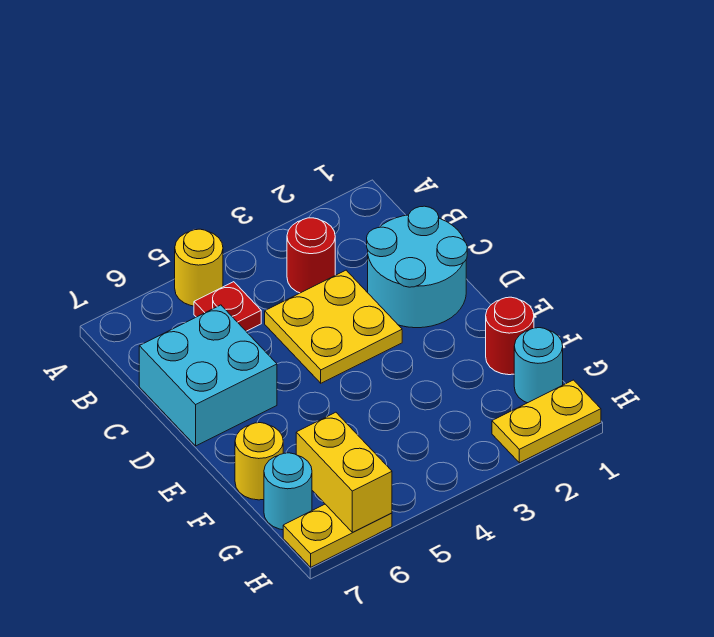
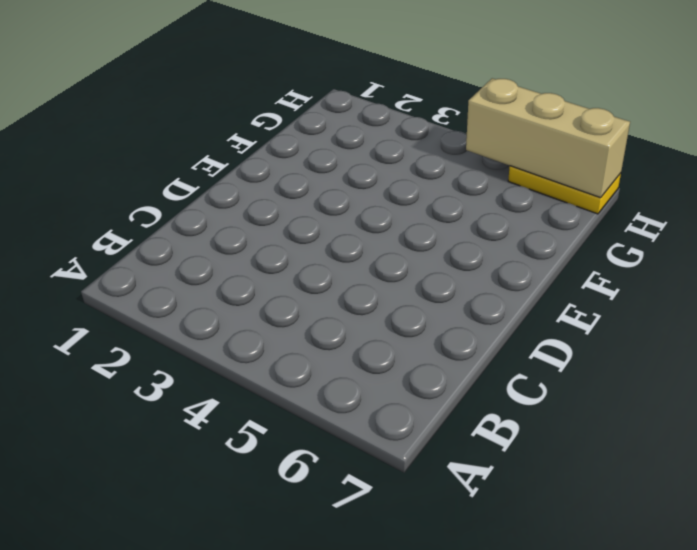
tan 1x3 brick [466,78,630,198] -> yellow 1x2 brick [296,412,392,532]
none -> yellow 1x1 round brick [175,229,223,306]
none -> red 1x1 round brick [287,218,335,293]
none -> red 1x1 plate [194,282,261,331]

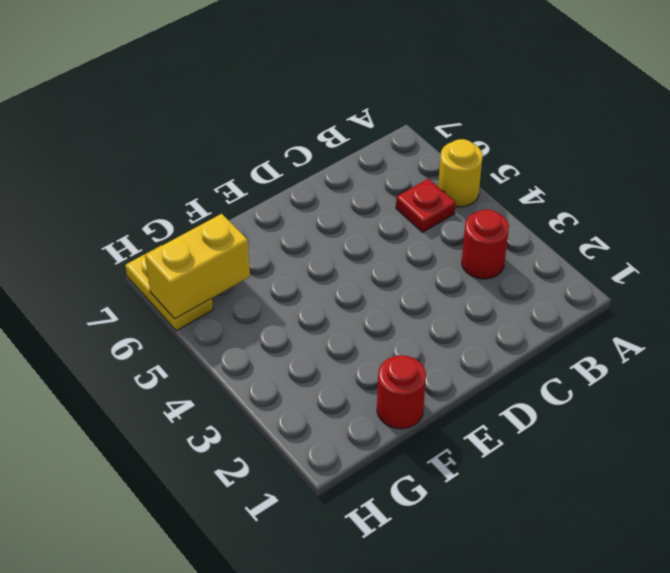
none -> cyan 2x2 round brick [367,206,467,328]
none -> yellow 2x2 plate [265,270,402,383]
none -> cyan 2x2 brick [139,305,277,446]

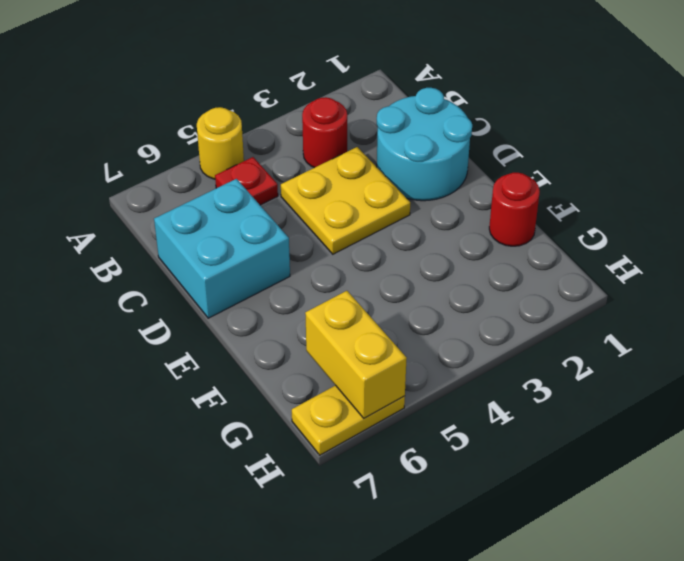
none -> yellow 1x1 round brick [235,423,283,500]
none -> cyan 1x1 round brick [514,328,563,403]
none -> cyan 1x1 round brick [264,453,312,530]

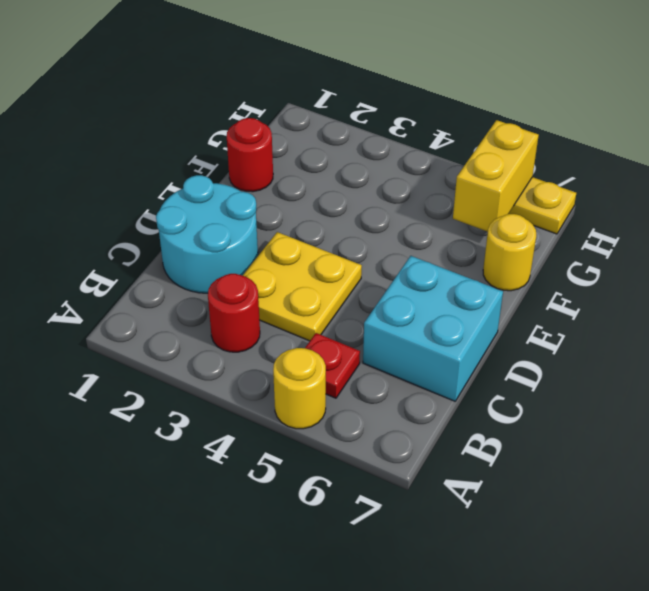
none -> cyan 1x1 round brick [514,328,563,403]
none -> cyan 1x1 round brick [264,453,312,530]
none -> yellow 1x2 plate [492,380,601,463]

